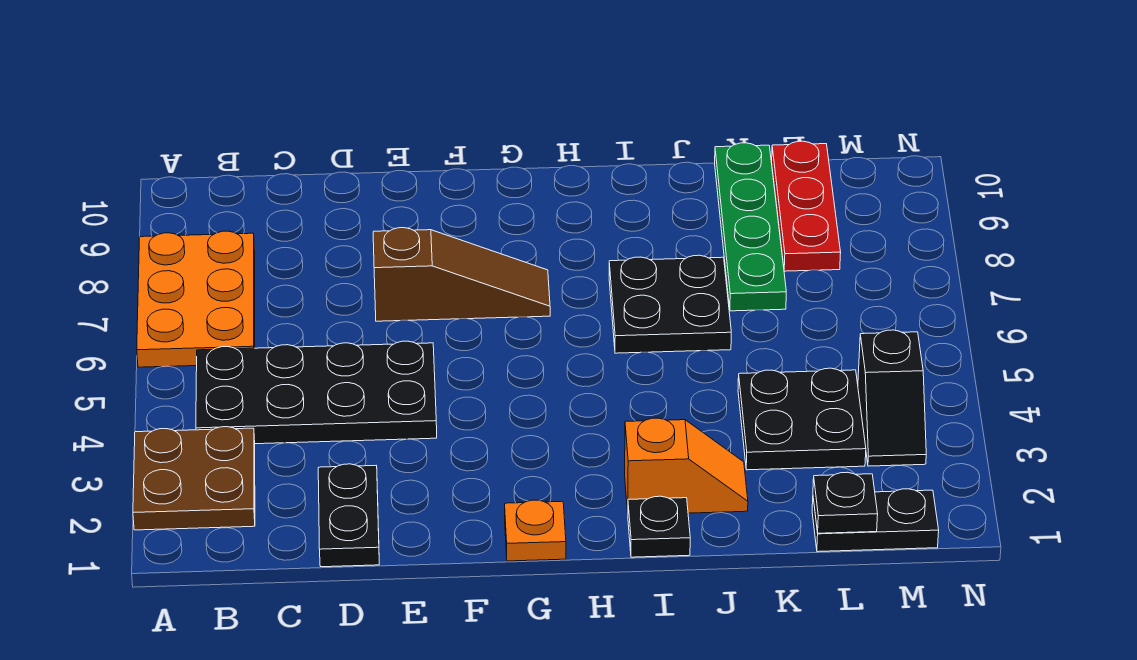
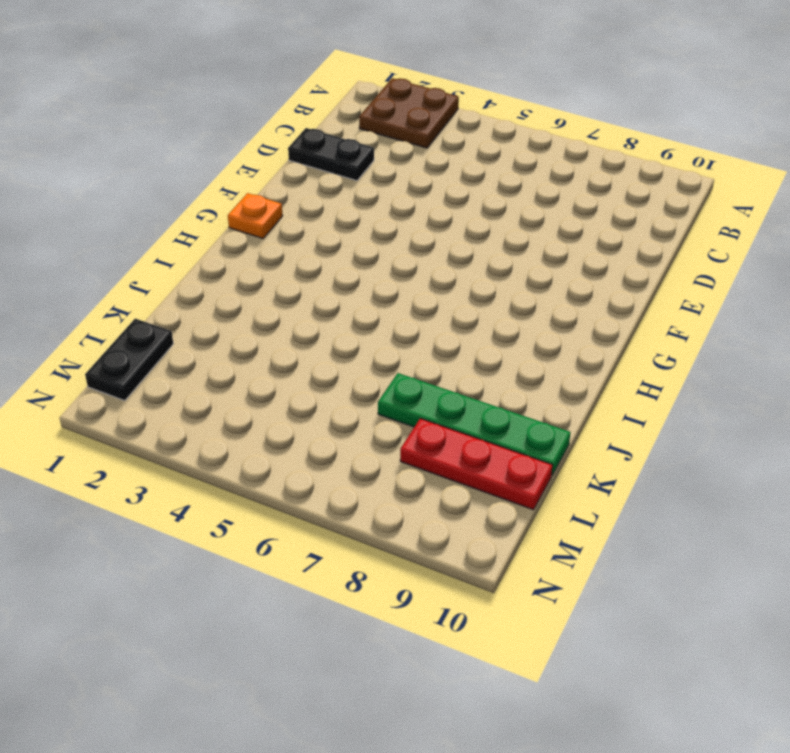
none -> orange 2x3 plate [137,231,255,367]
none -> black 2x4 plate [196,341,437,444]
none -> brown 1x3 slope [373,228,550,321]

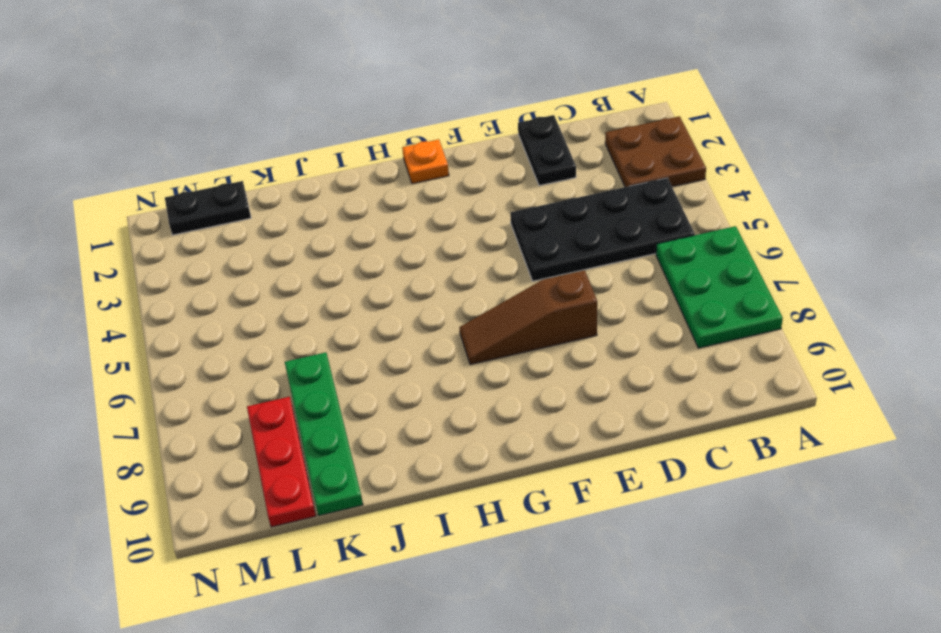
green 2x3 plate [656,226,783,348] -> orange 2x3 plate [137,231,255,367]
none -> black 1x1 plate [628,496,690,557]
none -> orange 1x2 slope [625,418,748,513]
none -> black 2x2 plate [609,255,731,353]

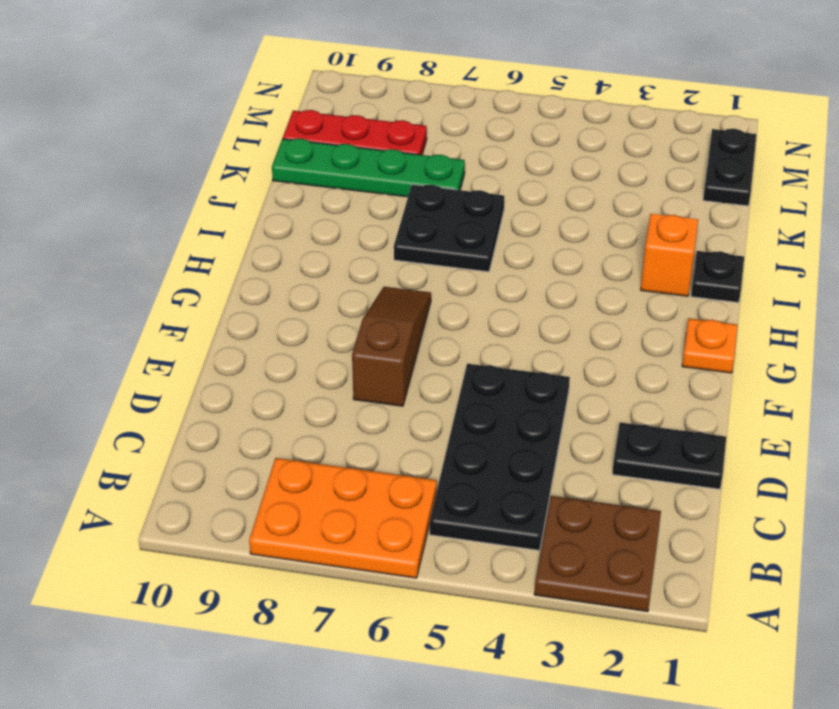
none -> black 2x2 plate [738,368,866,470]
none -> black 1x2 slope [858,330,926,466]
none -> black 1x1 plate [813,472,878,533]

